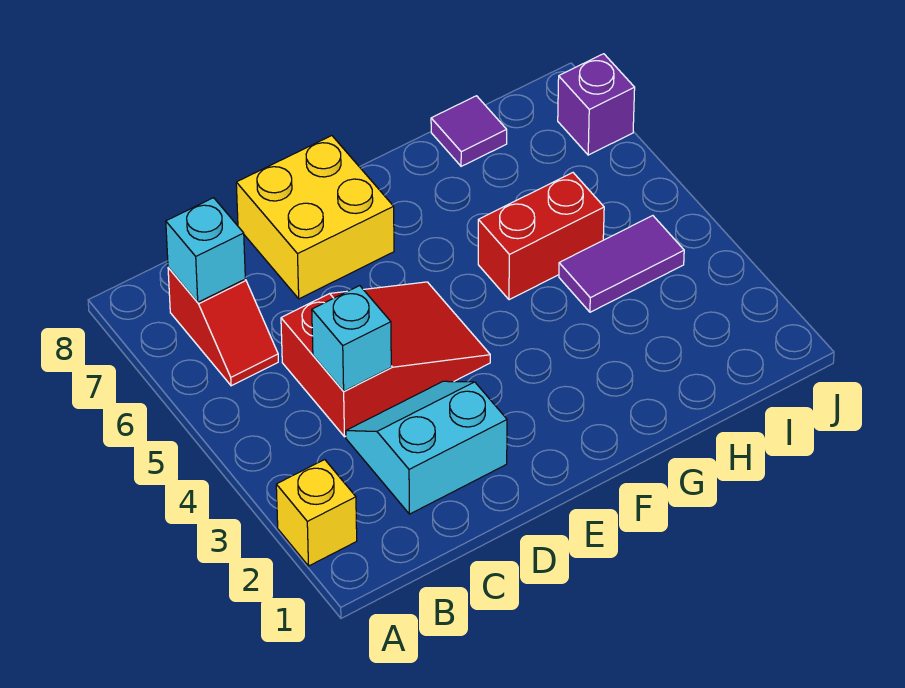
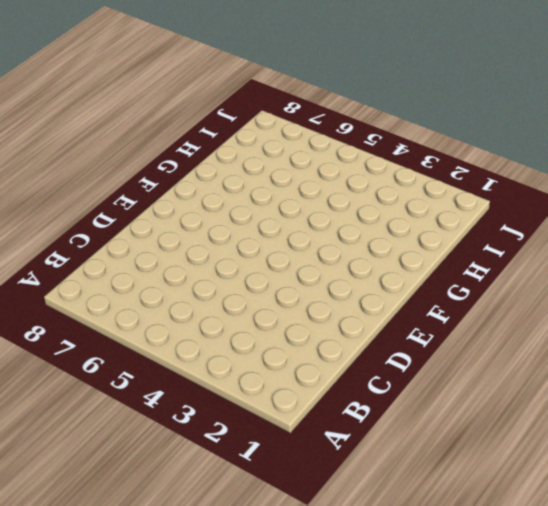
none -> yellow 1x1 brick [276,460,357,566]
none -> red 1x2 slope [168,268,278,386]

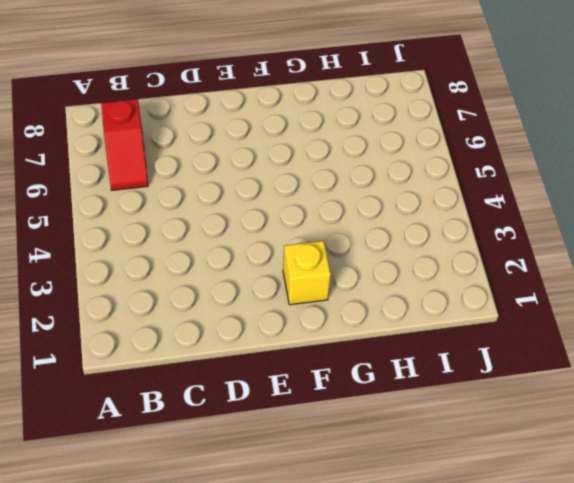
yellow 1x1 brick [283,241,331,305] -> yellow 1x1 brick moved to [276,460,357,566]
none -> cyan 2x2 slope [346,381,507,514]
none -> red 2x3 slope [281,282,490,437]

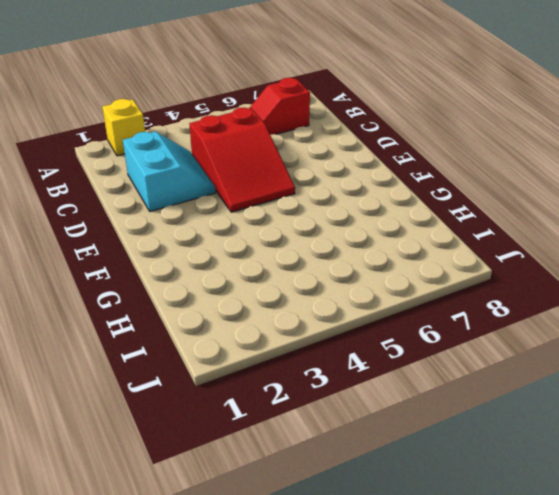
none -> yellow 2x2 brick [236,136,394,299]
none -> red 1x2 brick [478,173,604,300]

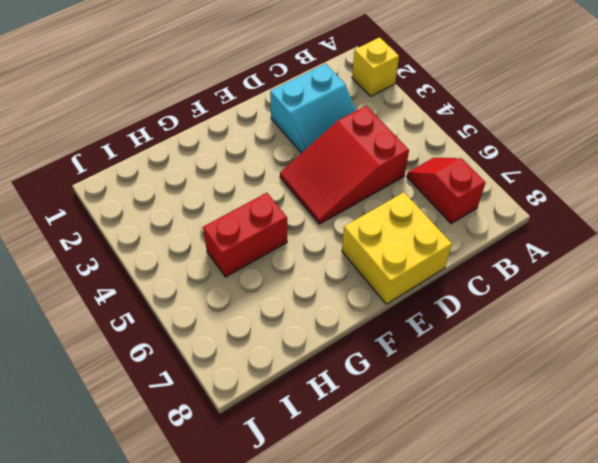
none -> purple 1x2 tile [559,216,684,312]
none -> purple 1x1 tile [431,96,507,166]

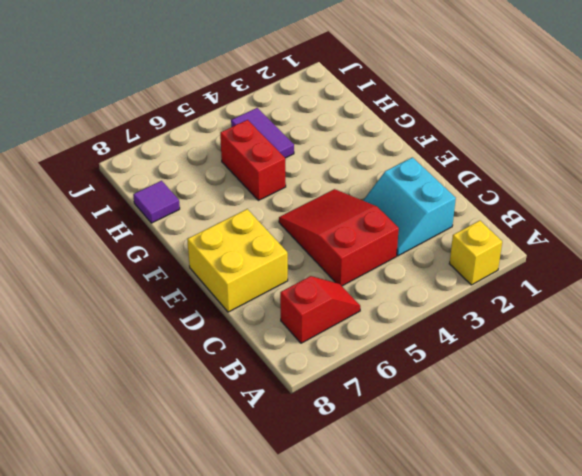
none -> purple 1x1 brick [558,54,635,155]
none -> cyan 1x1 brick [166,198,245,302]

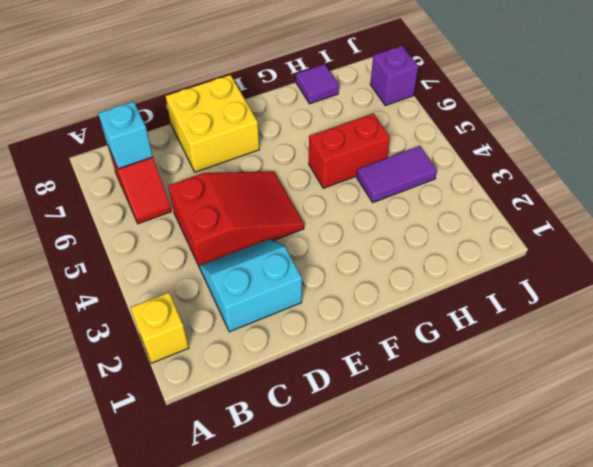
none -> cyan 1x1 brick [312,286,391,391]

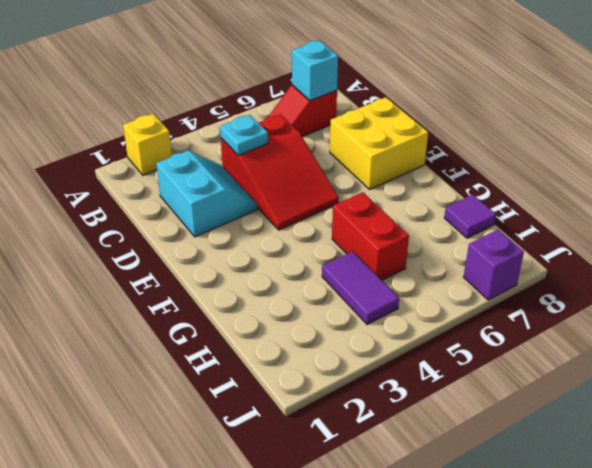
cyan 1x1 plate [220,115,268,155] -> cyan 1x1 brick [312,286,391,391]

